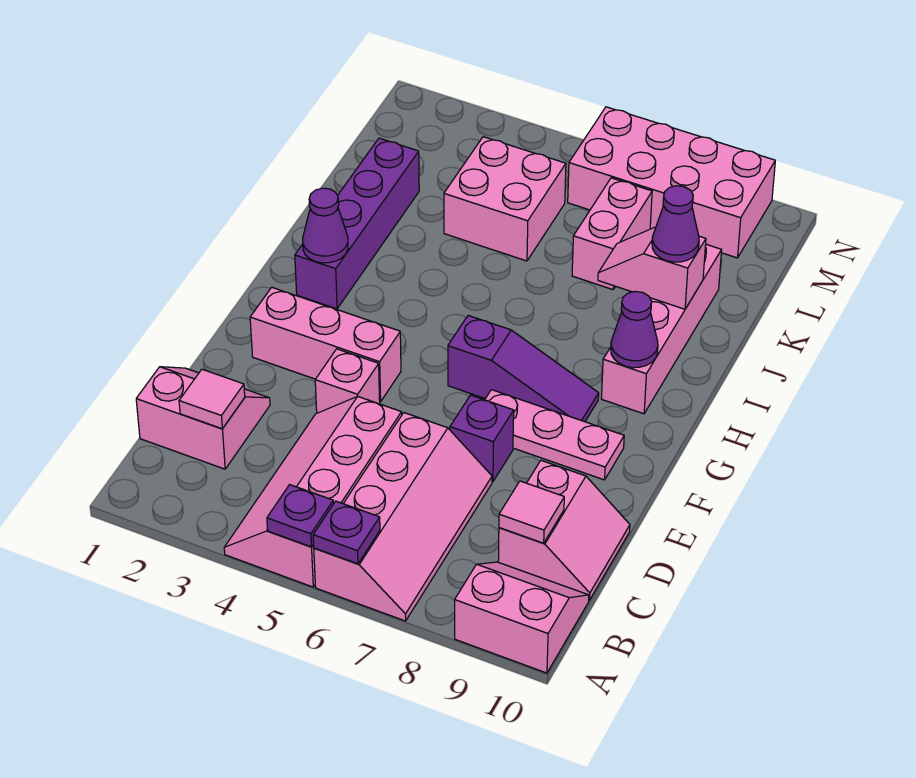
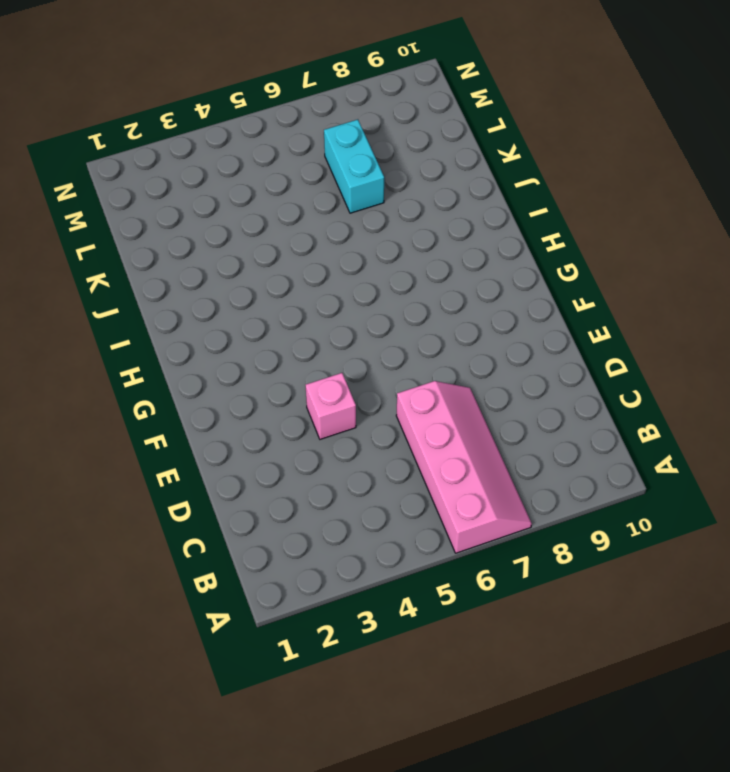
cyan 1x2 brick [324,120,384,213] -> pink 1x2 brick [572,178,652,290]
none -> pink 2x4 slope [224,396,402,587]
none -> pink 2x2 slope [455,562,589,673]
none -> pink 2x2 slope [136,367,270,469]

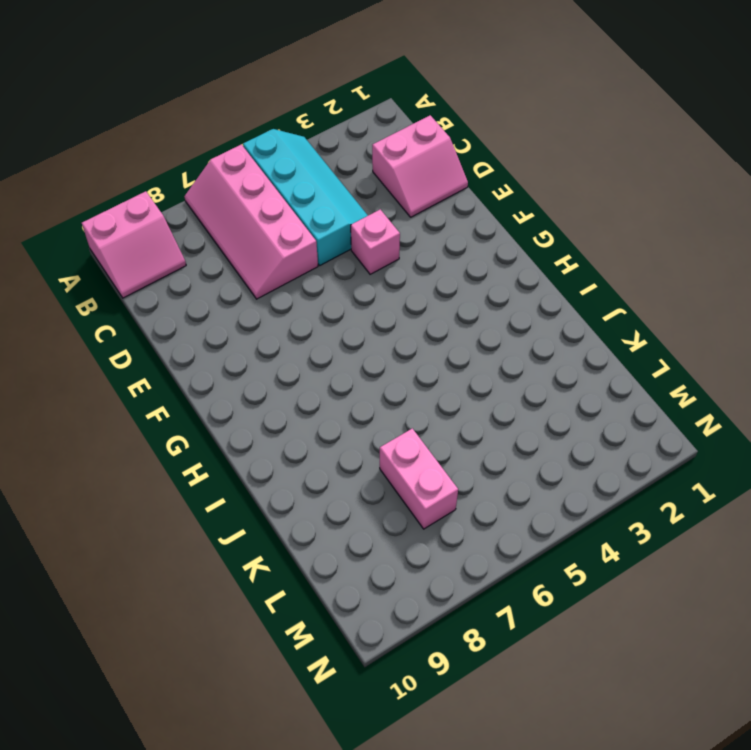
cyan 2x4 slope [243,129,368,265] -> pink 2x4 slope [224,396,402,587]
none -> pink 2x2 slope [498,461,630,600]
none -> purple 1x1 brick [450,395,514,482]
none -> pink 1x3 brick [250,287,401,402]

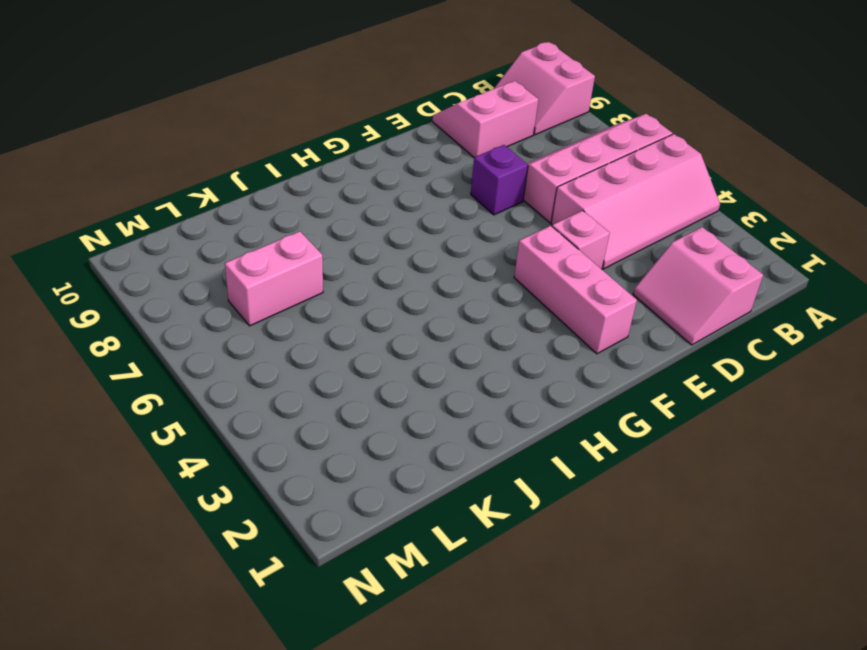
none -> pink 1x3 plate [485,390,624,480]
none -> purple 1x3 slope [448,316,599,422]
none -> purple 1x4 brick [295,138,419,309]

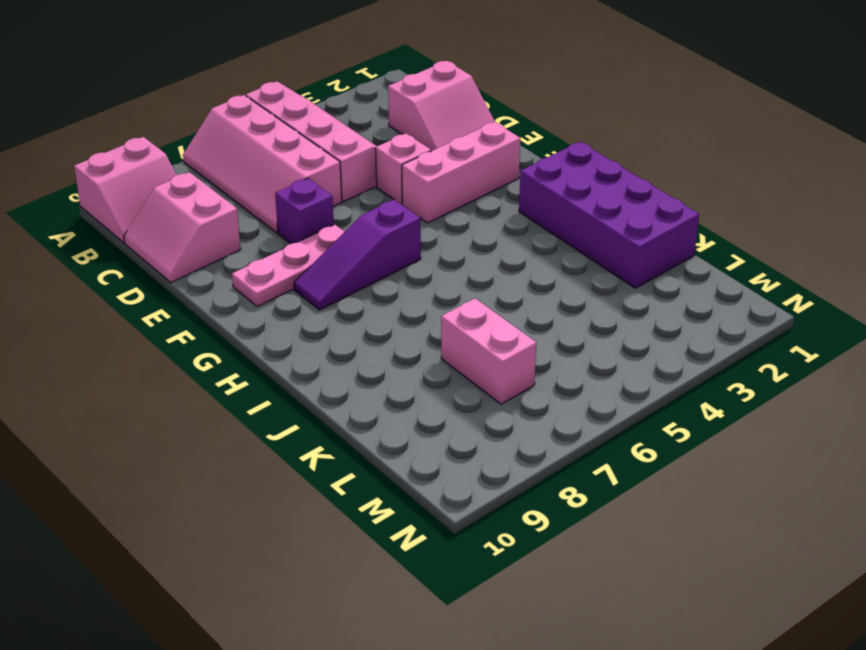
purple 2x4 brick [519,142,699,288] -> purple 1x4 brick [295,138,419,309]
none -> pink 1x4 brick [601,244,722,414]
none -> pink 2x2 brick [444,137,566,261]
none -> pink 2x4 brick [568,107,775,258]

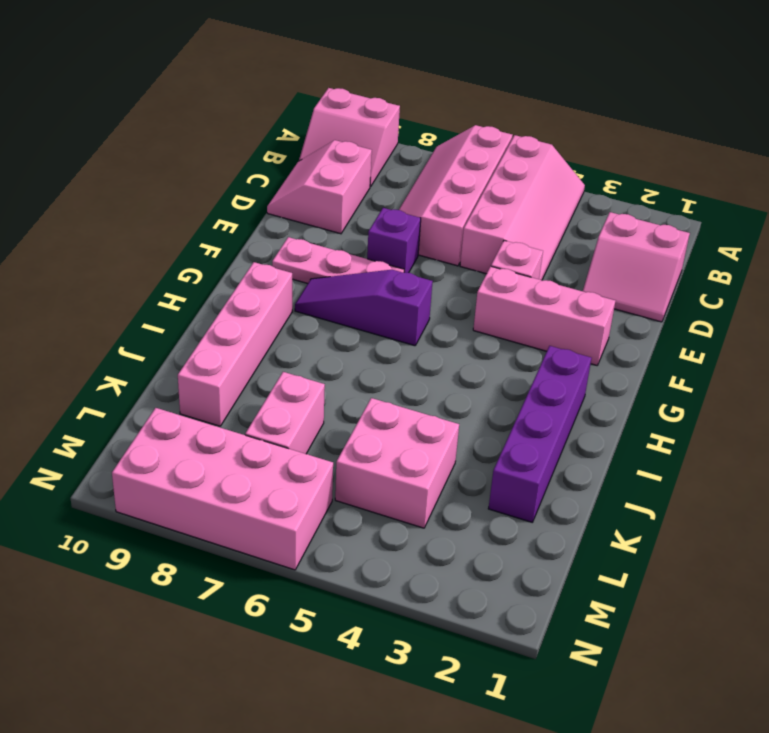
none -> purple 1x1 plate [267,485,333,547]
none -> purple 1x1 plate [313,501,380,564]
none -> pink 1x1 tile [179,369,245,429]

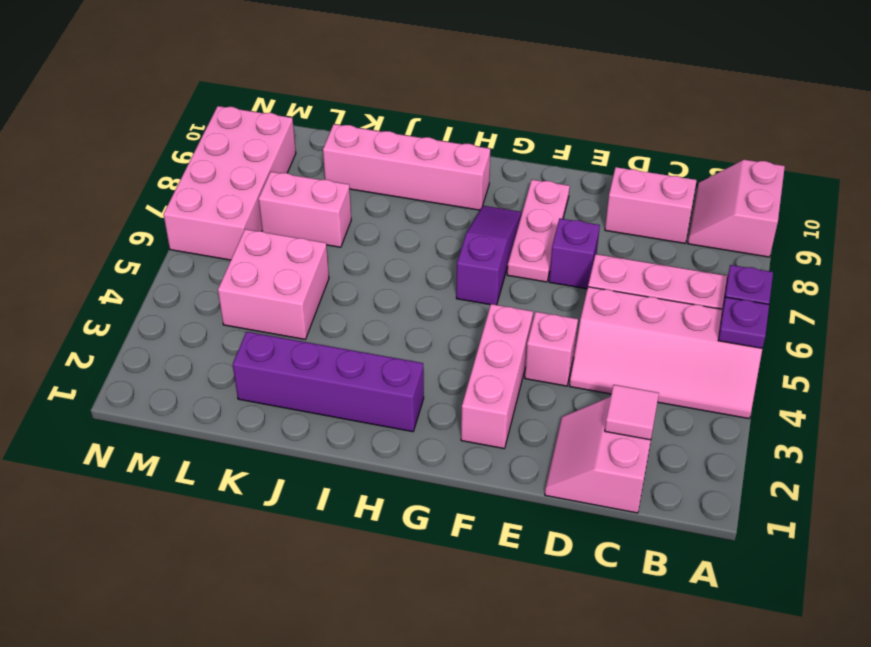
none -> pink 1x1 tile [499,481,564,543]
none -> purple 1x1 cone [303,188,348,263]
none -> purple 1x1 cone [611,292,658,368]

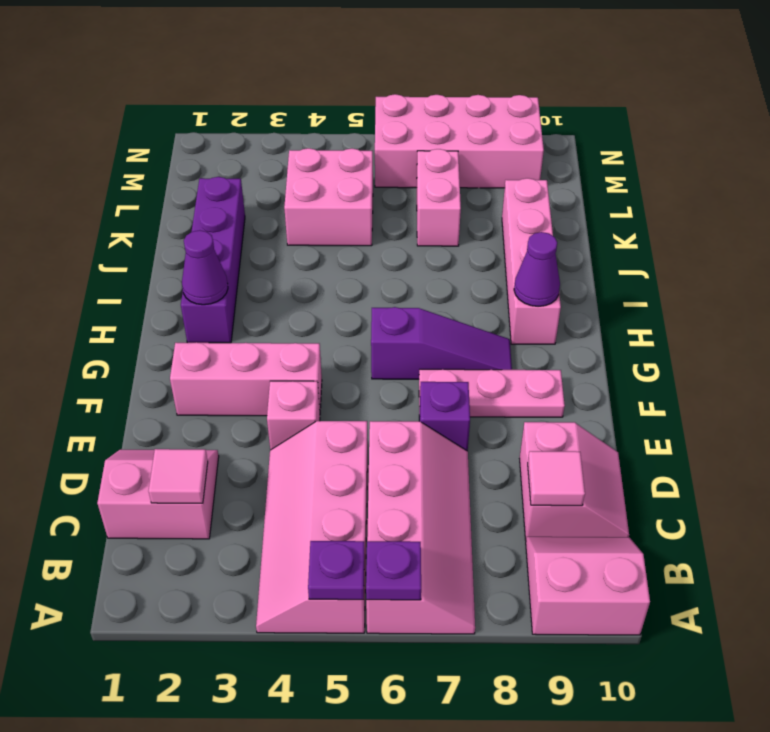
none -> pink 1x2 slope [598,227,706,309]
none -> purple 1x1 cone [652,186,699,262]

